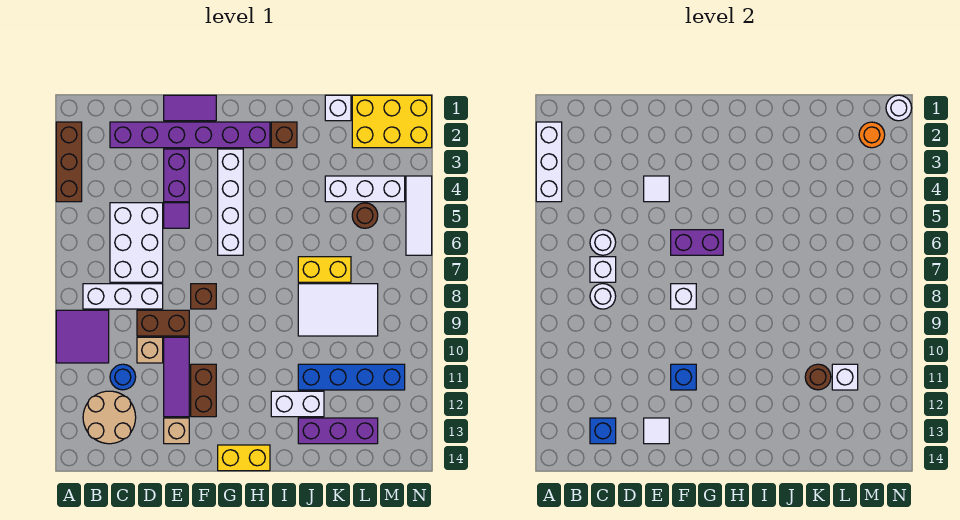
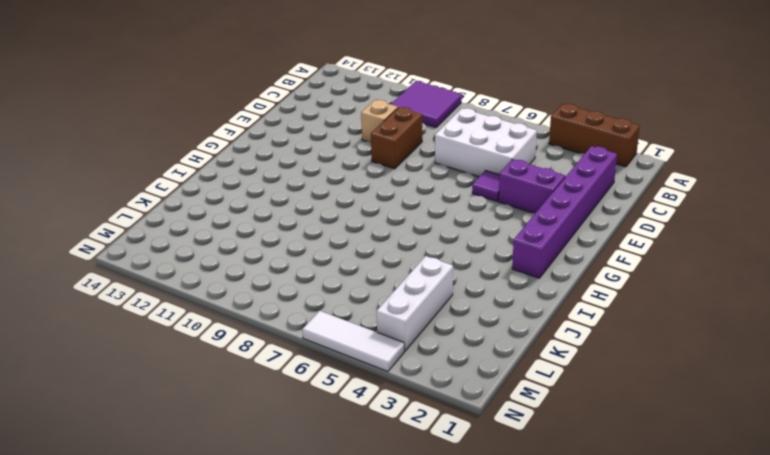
none -> white 1x3 brick [83,284,163,309]
none -> tan 2x2 round brick [83,391,136,444]
none -> blue 1x1 round brick [110,364,136,390]
none -> purple 1x2 tile [164,95,216,121]

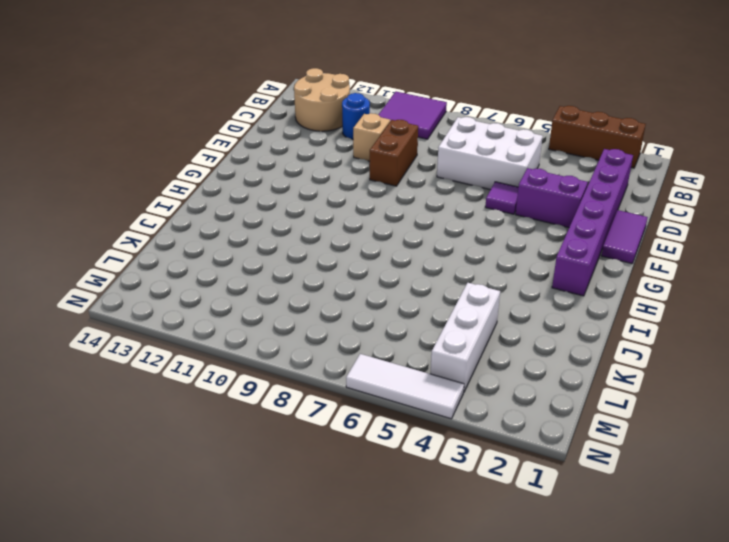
none -> white 1x3 brick [83,284,163,309]
none -> purple 1x3 tile [164,337,189,417]
none -> tan 1x1 brick [164,418,189,444]
none -> brown 1x1 brick [191,284,216,309]

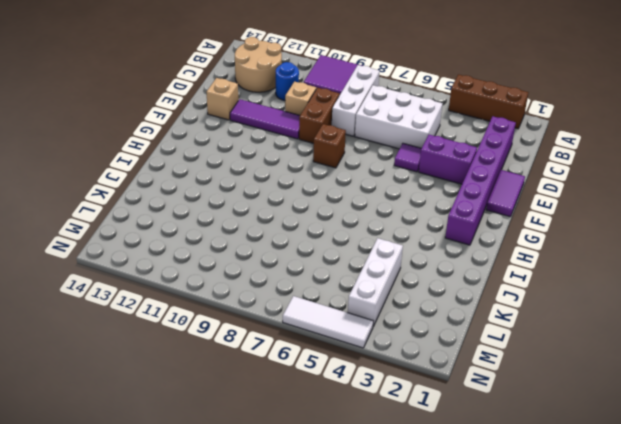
none -> brown 1x2 brick [191,364,216,417]
none -> white 1x4 brick [218,149,243,255]
none -> yellow 1x2 brick [218,445,270,471]
none -> brown 1x1 brick [271,122,297,148]

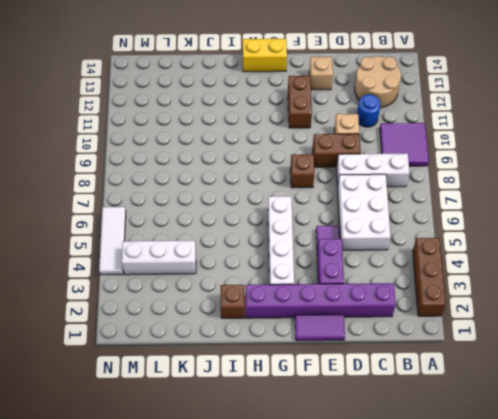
none -> purple 1x3 tile [164,337,189,417]
none -> white 1x2 brick [271,391,324,417]
none -> yellow 1x2 brick [298,257,351,282]
none -> white 2x3 tile [298,284,378,336]

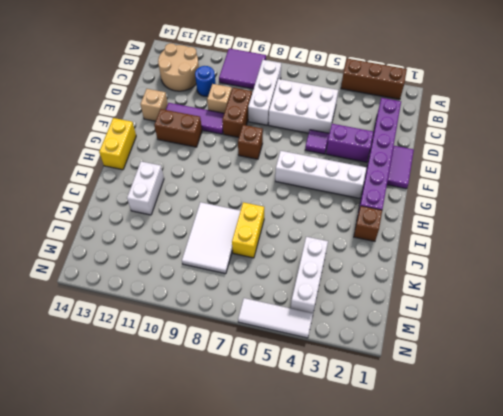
none -> blue 1x4 brick [298,364,405,390]
none -> purple 1x3 brick [298,418,378,444]
none -> white 1x1 brick [325,95,351,121]
none -> yellow 2x3 brick [352,95,432,148]

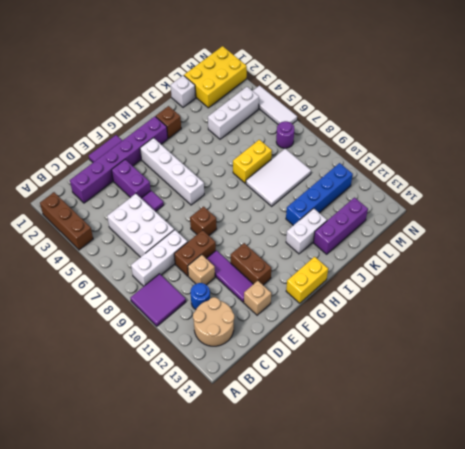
purple 1x1 round brick [276,121,294,148] -> none
none -> brown 1x1 round brick [352,203,378,228]
none -> white 1x3 brick [536,122,562,202]
none -> white 1x1 round brick [590,230,616,255]
none -> white 1x1 brick [590,257,616,282]

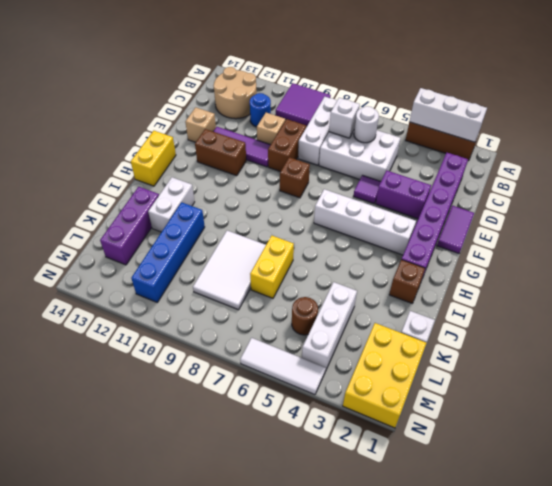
none -> white 1x1 round brick [590,284,616,309]
none -> blue 1x1 brick [590,418,616,444]
none -> white 1x1 tile [644,176,669,202]
none -> white 1x1 tile [644,418,669,444]

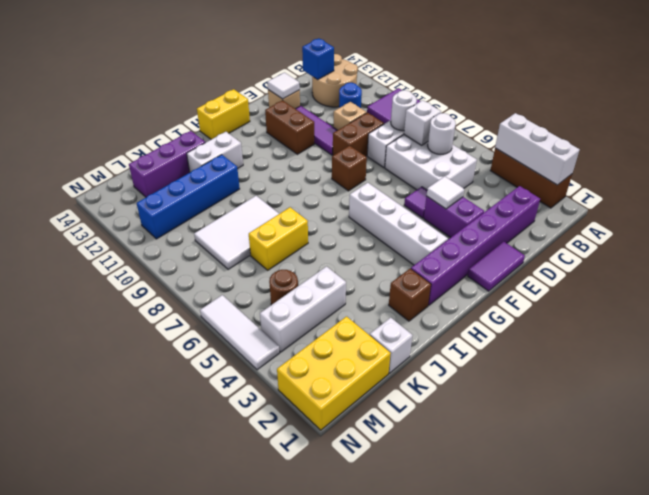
none -> purple 1x2 brick [671,230,723,255]
none -> white 1x1 brick [671,284,696,309]
none -> blue 1x1 brick [671,364,696,390]
none -> brown 1x1 round brick [805,364,831,390]

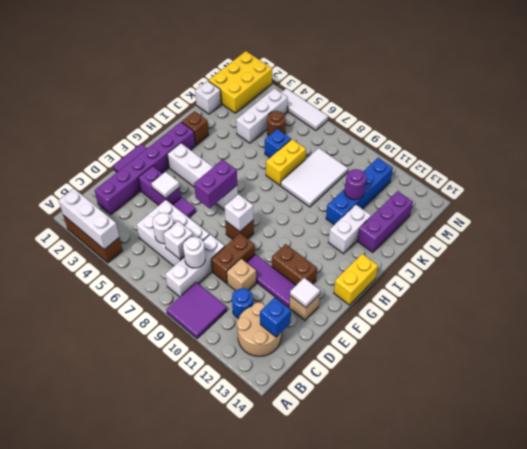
blue 1x1 brick [265,129,291,157] -> blue 1x1 brick moved to [671,364,696,390]
purple 1x1 round brick [345,169,366,200] -> brown 1x1 round brick [805,364,831,390]
none -> white 1x1 brick [832,364,858,390]
none -> orange 1x1 round brick [859,122,885,148]
none -> white 1x1 round brick [886,95,912,121]

